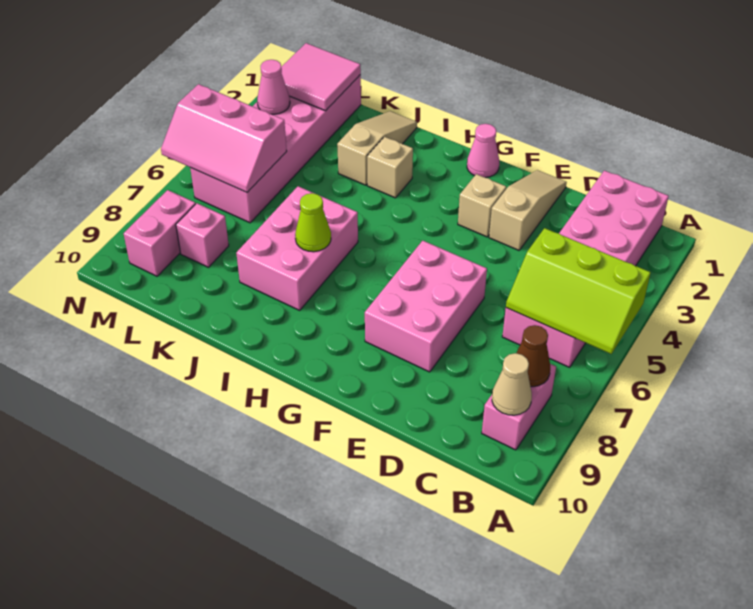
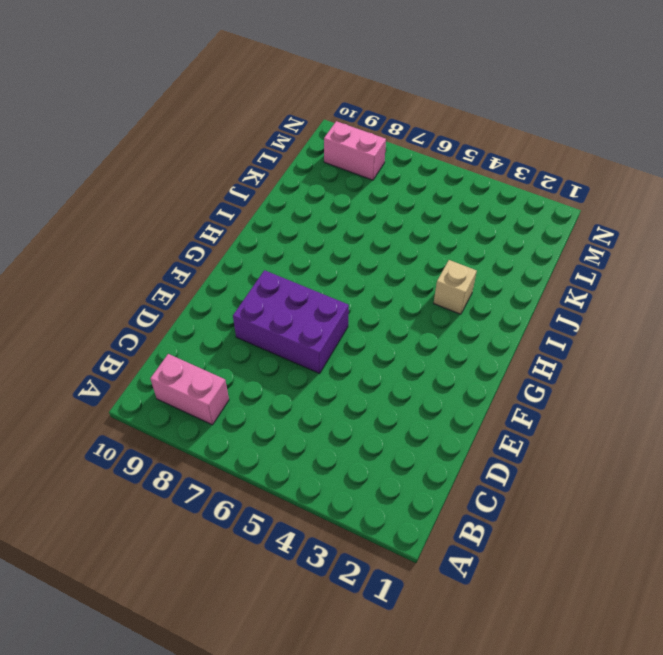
purple 2x3 brick [233,270,349,373] -> pink 2x3 brick [365,241,487,372]
none -> pink 2x6 brick [502,170,669,367]
none -> tan 1x3 slope [489,170,567,250]
none -> tan 1x1 brick [458,174,506,237]

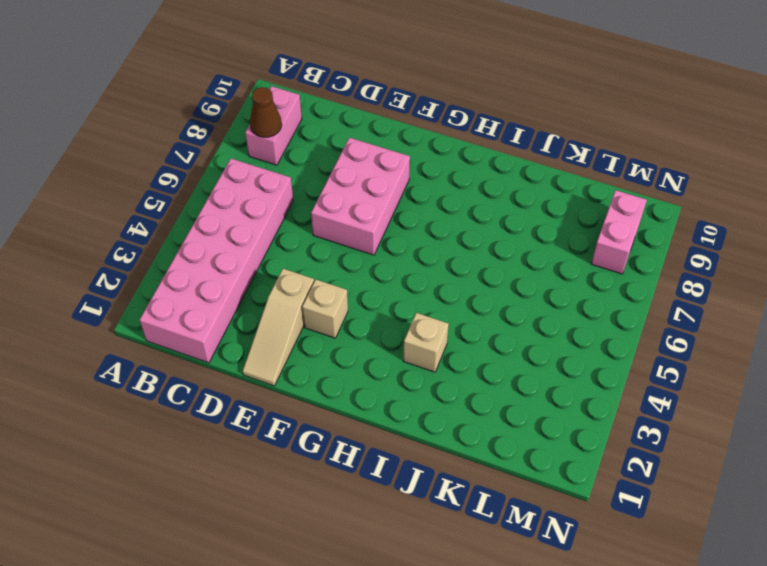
none -> pink 1x1 cone [467,124,499,178]
none -> pink 2x3 brick [236,186,358,310]
none -> tan 1x3 slope [337,111,417,185]

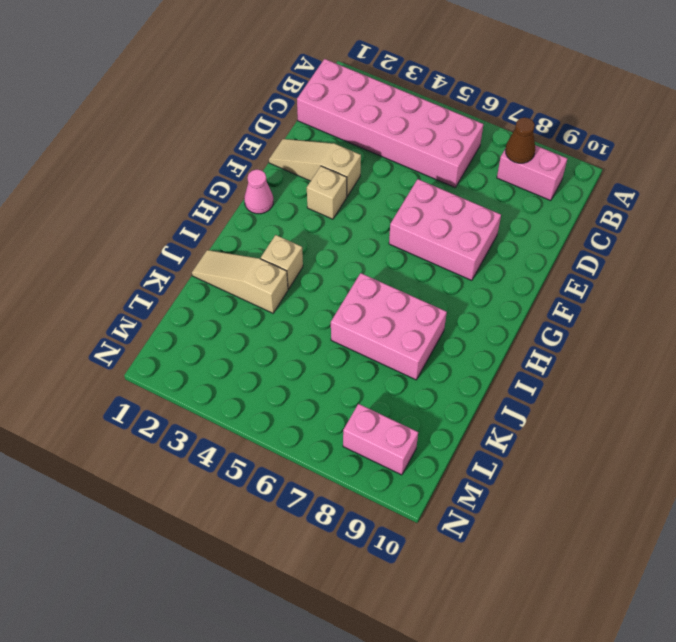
none -> pink 2x6 brick [190,75,361,223]
none -> pink 1x1 brick [176,203,229,267]
none -> lime 2x3 slope [506,228,651,354]

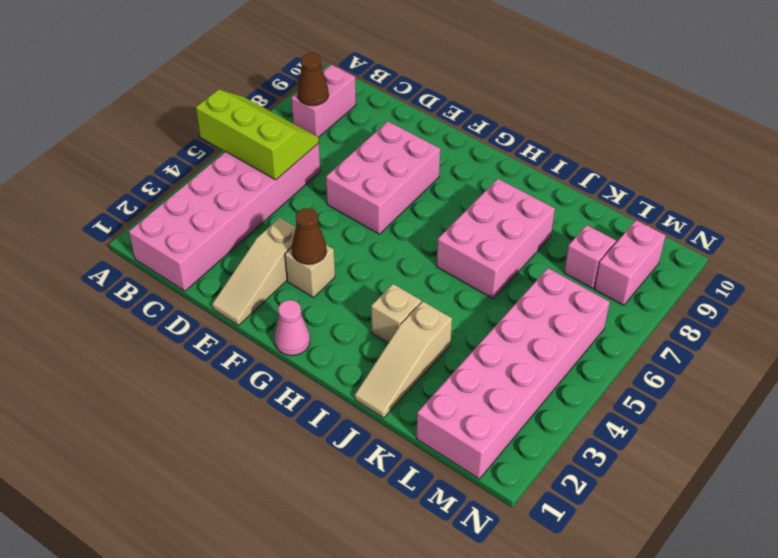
brown 1x1 cone [292,208,327,264] -> none
none -> tan 1x1 cone [492,353,532,415]
none -> lime 1x1 cone [295,193,331,252]
none -> pink 2x2 tile [281,43,361,111]

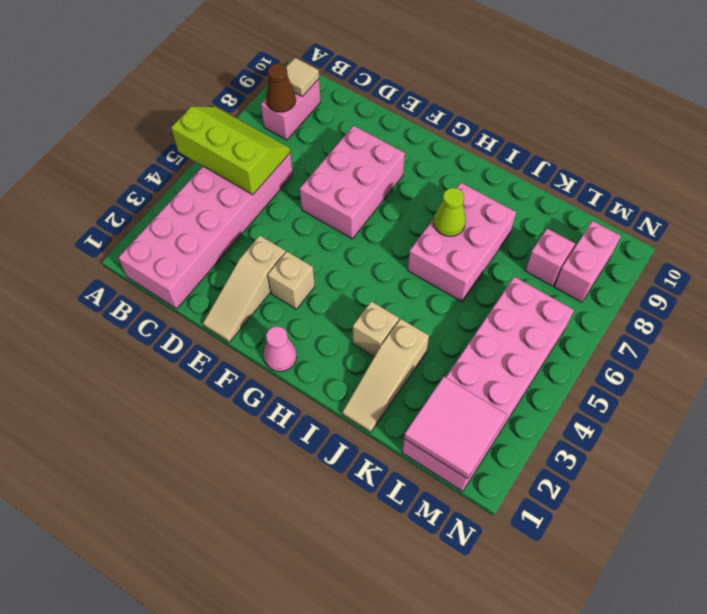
tan 1x1 tile [286,58,319,97] -> tan 1x1 cone [492,353,532,415]
none -> pink 2x3 slope [161,84,287,192]
none -> pink 1x1 cone [257,60,290,114]

